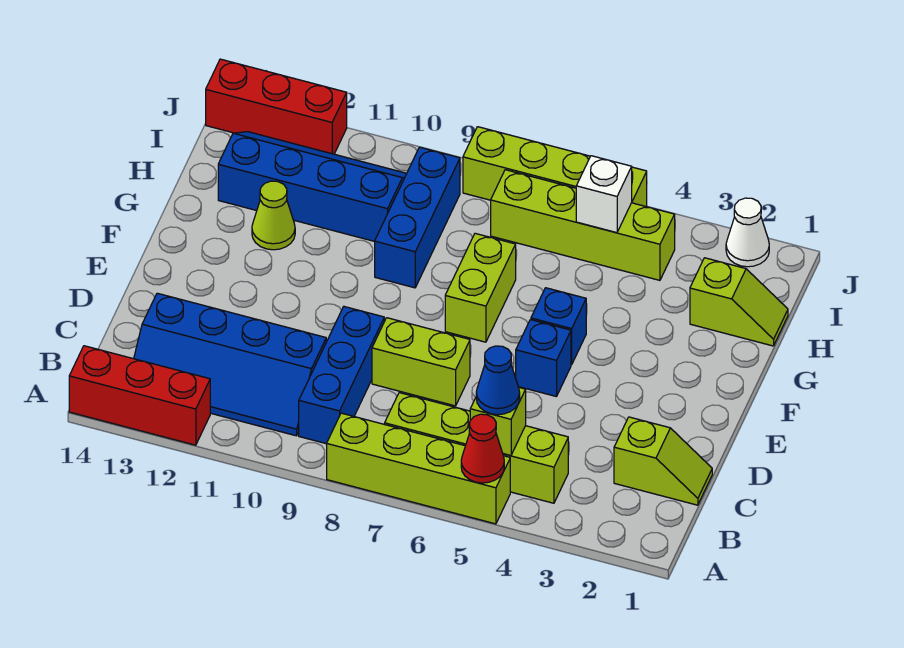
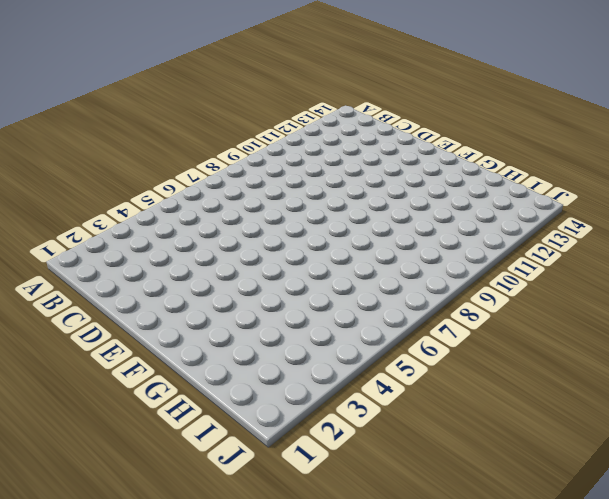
none -> lime 1x4 brick [327,413,510,524]
none -> red 1x3 brick [69,346,210,445]
none -> lime 1x4 brick [385,393,568,503]

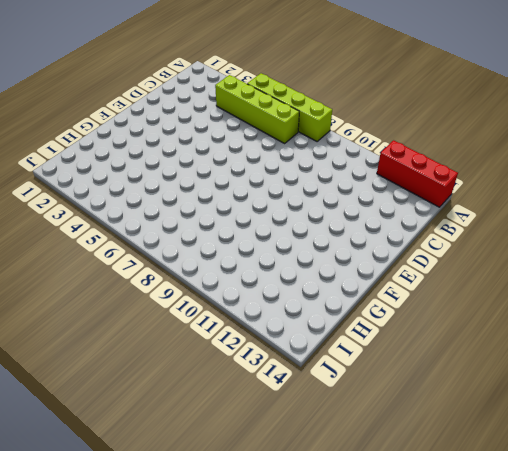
none -> blue 1x3 brick [299,307,384,444]
none -> blue 2x4 slope [134,293,326,436]
none -> lime 1x2 slope [614,417,712,505]

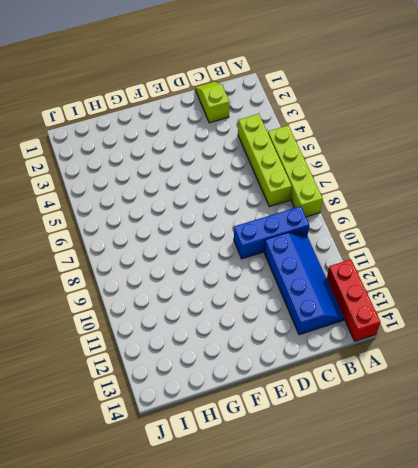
none -> lime 1x2 brick [372,318,470,406]
none -> blue 1x1 brick [516,320,571,397]
none -> blue 1x1 brick [531,288,586,365]

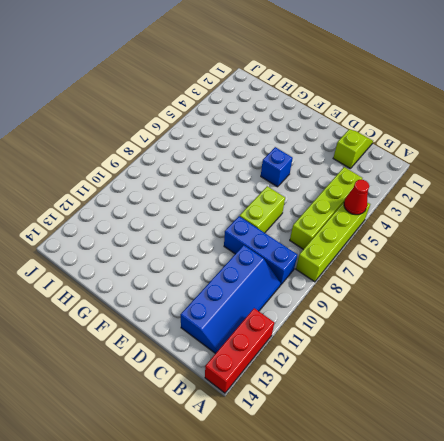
none -> blue 1x1 brick [531,288,586,365]
none -> lime 1x2 brick [445,233,516,342]
none -> blue 1x3 brick [375,147,460,288]

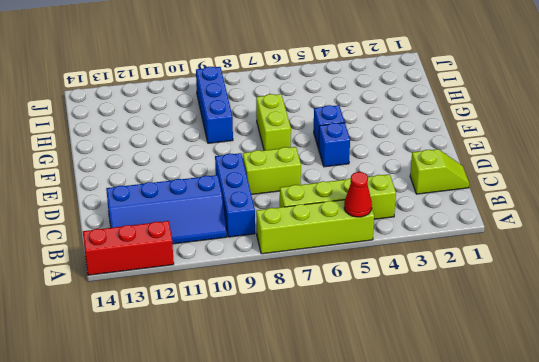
none -> lime 1x1 cone [252,181,295,250]
none -> lime 1x2 slope [690,258,788,346]
none -> blue 2x4 slope [218,132,407,241]

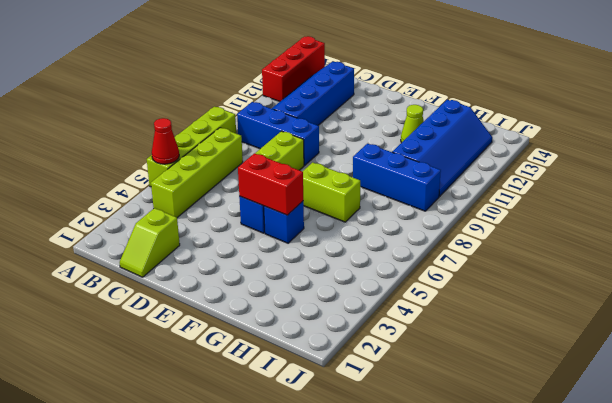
red 1x2 brick [238,153,303,215] -> none
none -> lime 1x2 slope [690,258,788,346]
none -> lime 1x4 brick [491,170,675,280]
none -> white 1x1 cone [726,198,769,267]

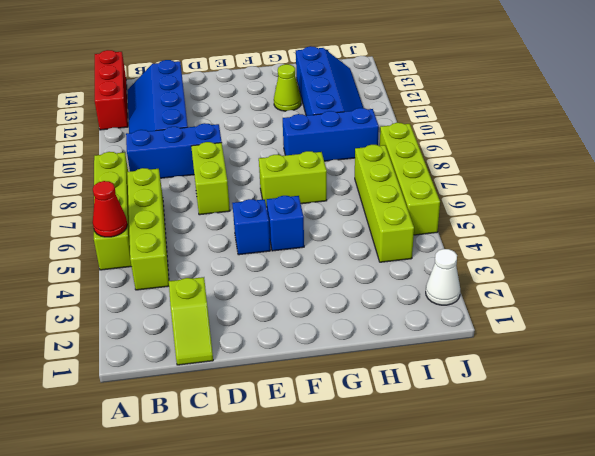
none -> lime 1x2 slope [690,258,788,346]
none -> red 1x3 brick [206,59,347,154]
none -> lime 1x1 brick [470,388,526,456]

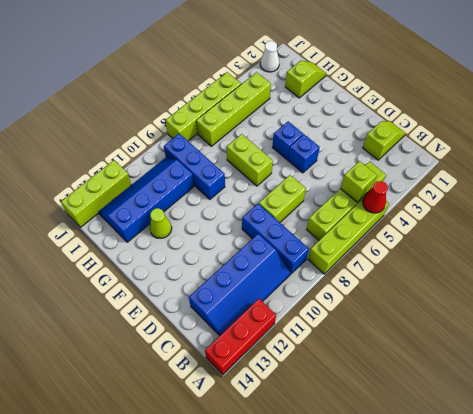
lime 1x3 brick [61,160,131,227] -> red 1x3 brick [206,59,347,154]
none -> white 1x1 brick [576,156,632,233]
none -> blue 1x1 cone [476,346,520,415]

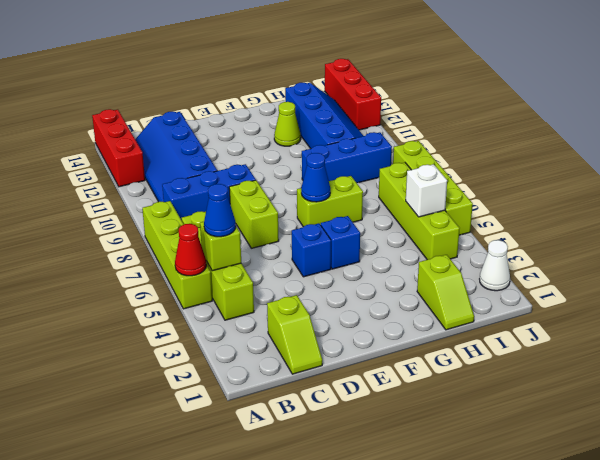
blue 1x1 cone [301,153,330,202] -> none

